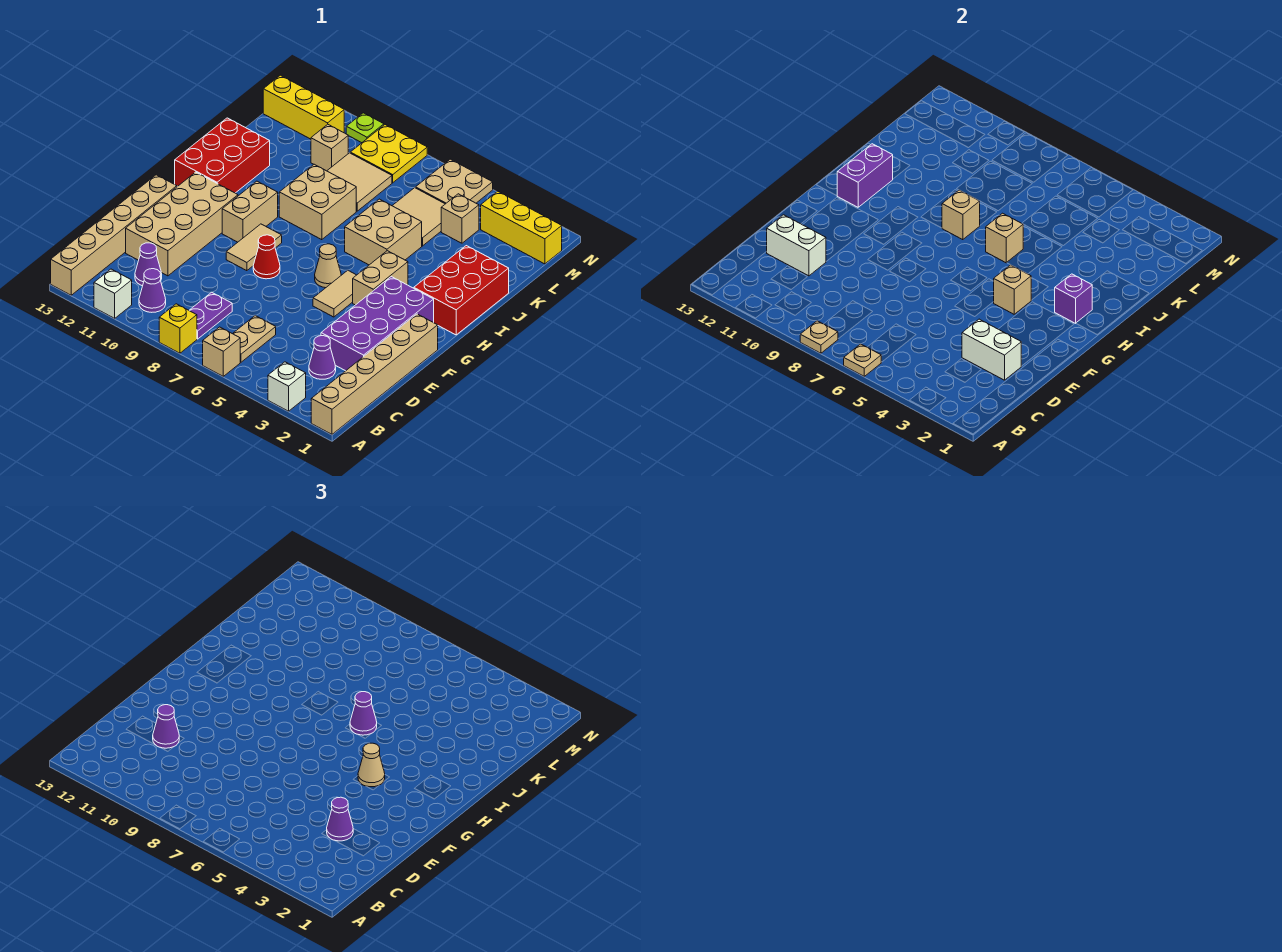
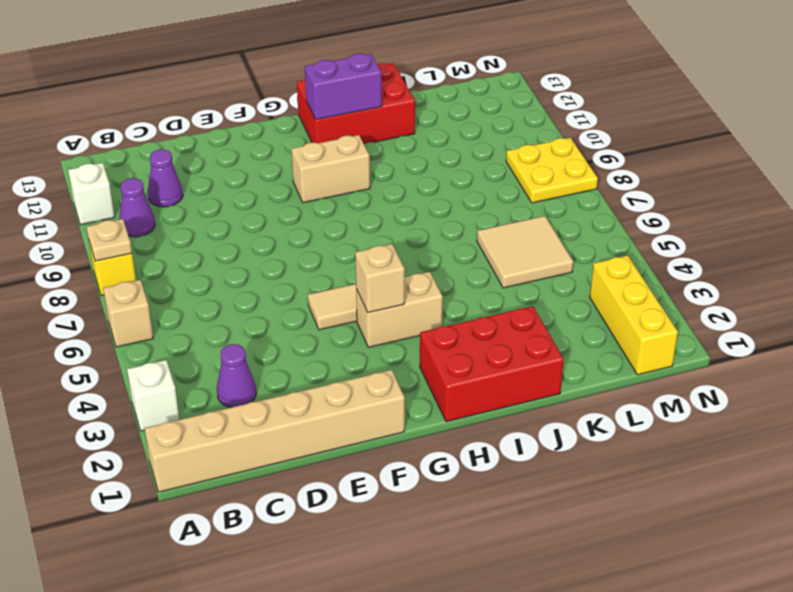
none -> tan 1x6 brick [51,175,177,295]
none -> tan 1x2 plate [233,316,276,362]
none -> purple 1x2 plate [189,292,232,339]
none -> purple 2x4 brick [321,277,434,371]

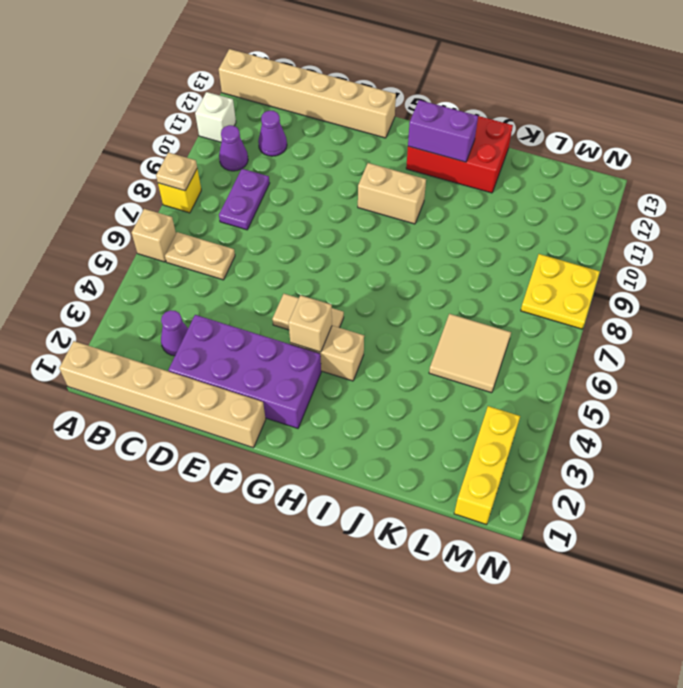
purple 1x2 plate [219,169,270,230] -> purple 1x2 plate turned to [189,292,232,339]
none -> white 1x1 brick [268,362,306,411]
none -> tan 2x4 brick [126,172,238,276]
none -> red 1x1 cone [253,235,280,279]
none -> tan 1x2 tile [226,224,282,271]

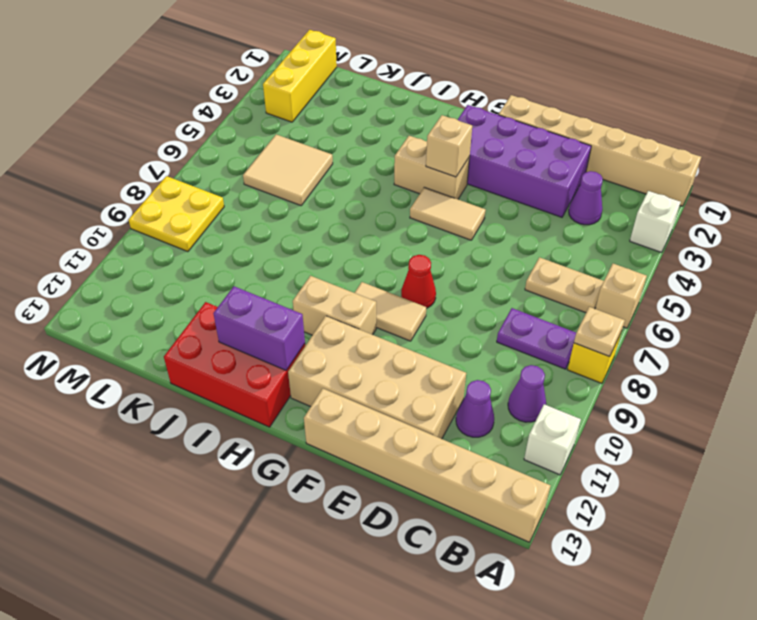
none -> tan 1x1 cone [315,244,341,288]
none -> red 2x3 brick [414,246,509,335]
none -> tan 2x2 brick [345,199,422,265]
none -> tan 2x2 brick [279,164,356,240]

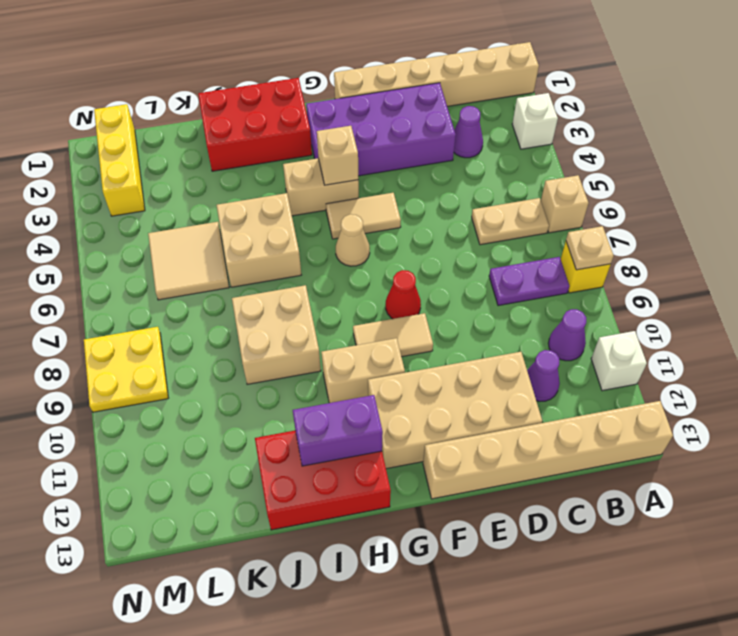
none -> tan 2x2 tile [327,153,392,211]
none -> tan 1x1 brick [441,194,479,243]
none -> tan 1x1 brick [311,124,348,171]
none -> tan 2x2 plate [416,159,493,204]

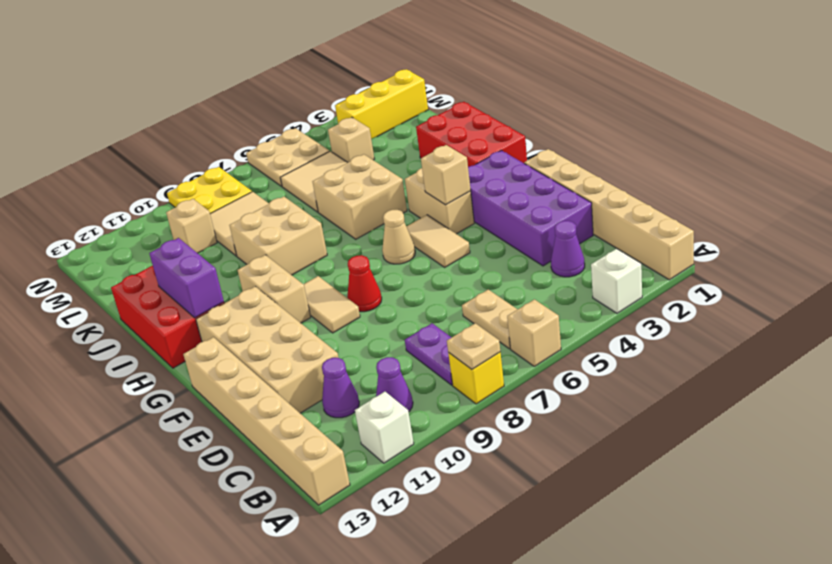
none -> yellow 1x3 brick [263,75,344,139]
none -> lime 1x1 plate [346,113,384,143]
none -> tan 1x1 plate [844,344,881,376]
none -> white 1x2 brick [962,319,1021,380]

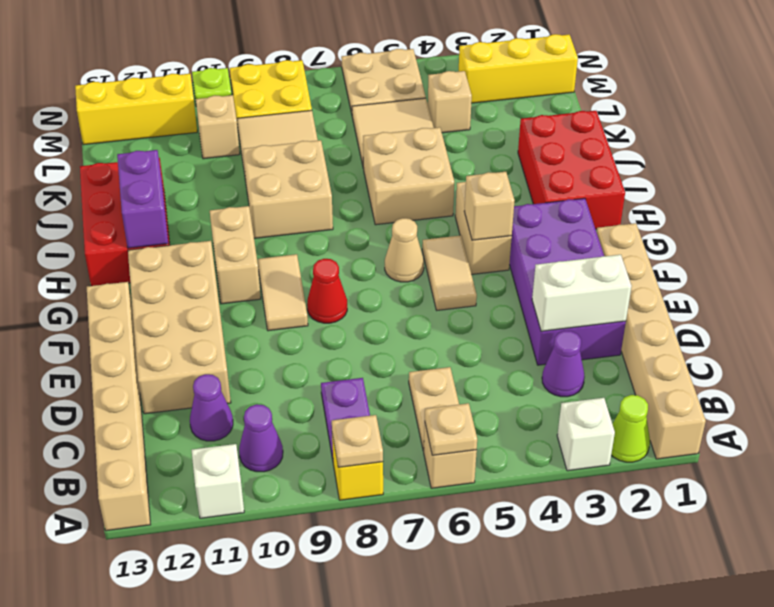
lime 1x1 cone [611,395,650,462] -> none
none -> white 1x2 brick [766,215,826,276]
none -> purple 1x1 brick [1055,274,1092,323]
none -> tan 1x1 brick [986,213,1023,263]
none -> tan 1x1 brick [942,190,980,240]

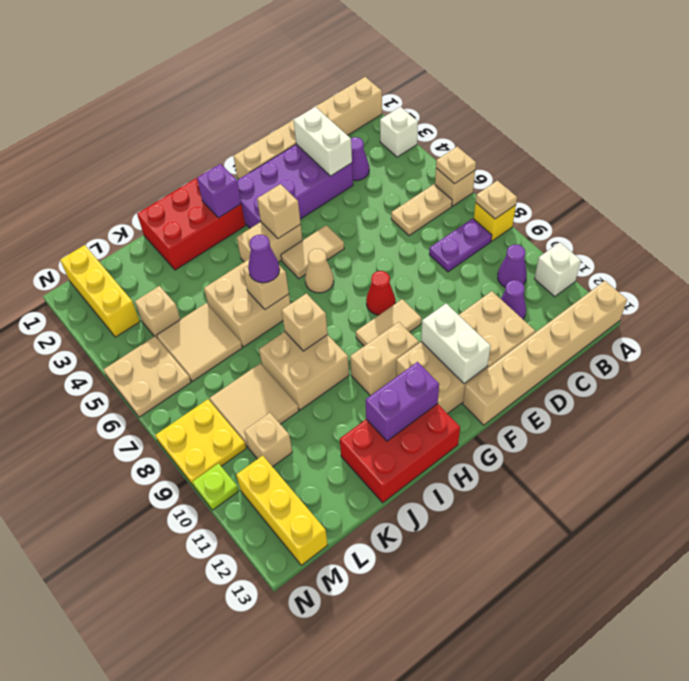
white 1x2 brick [421,304,491,384] -> white 1x2 brick moved to [766,215,826,276]
none -> purple 1x1 cone [327,797,353,841]
none -> purple 1x1 cone [153,705,179,748]
none -> tan 1x1 cone [358,743,385,787]

